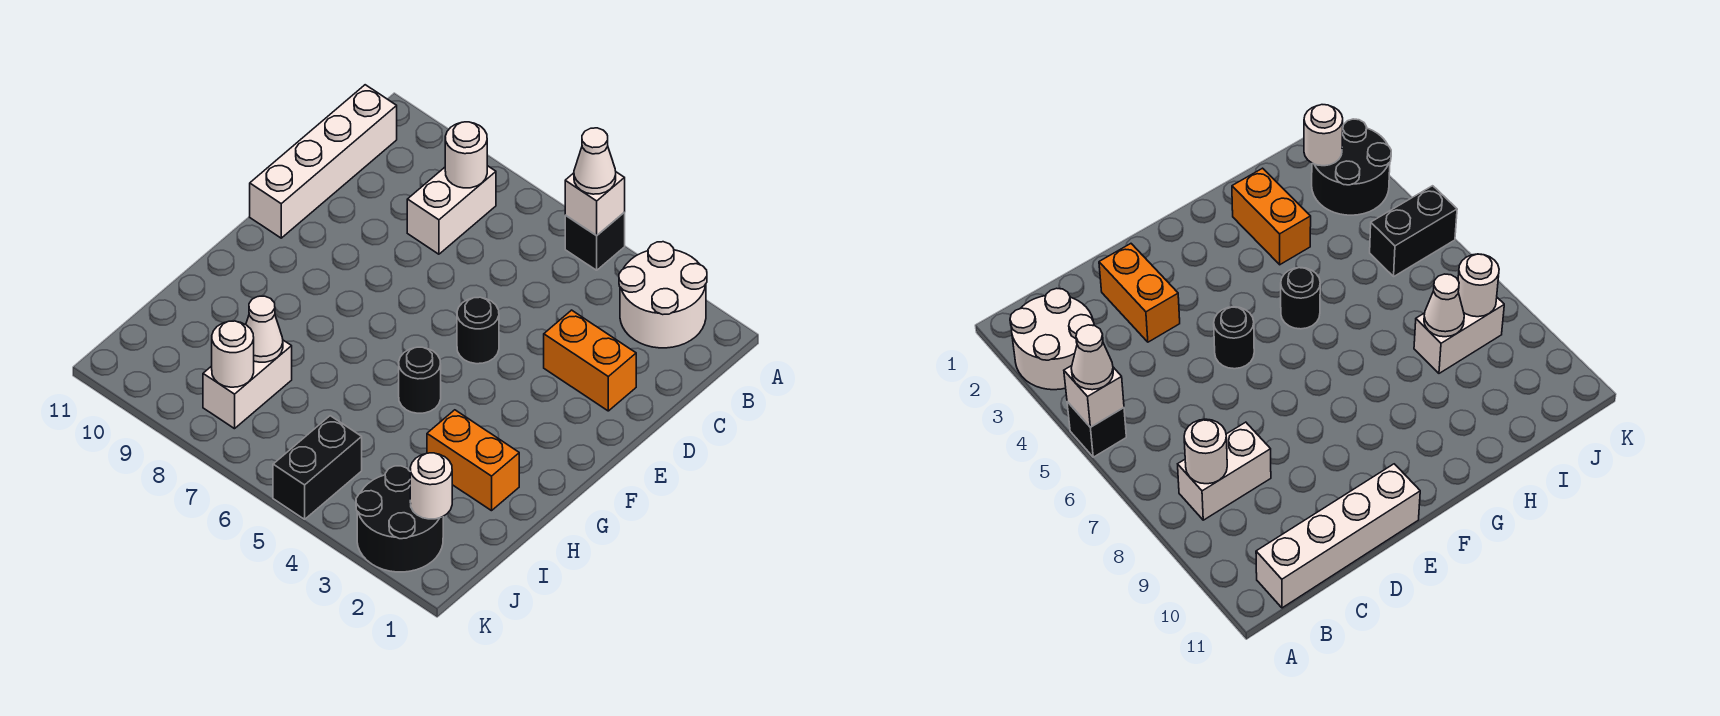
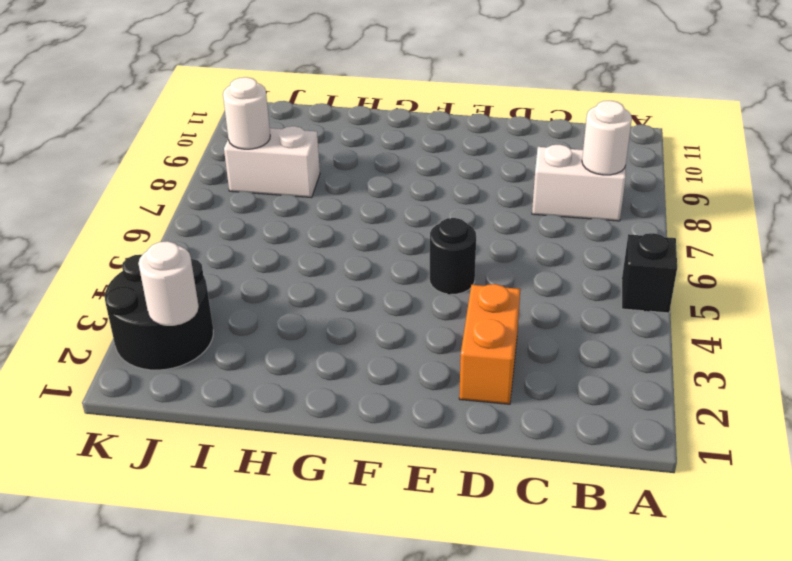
none -> white 2x2 round brick [619,242,707,348]
none -> white 1x4 brick [250,85,397,238]
none -> black 1x1 round brick [399,347,441,413]

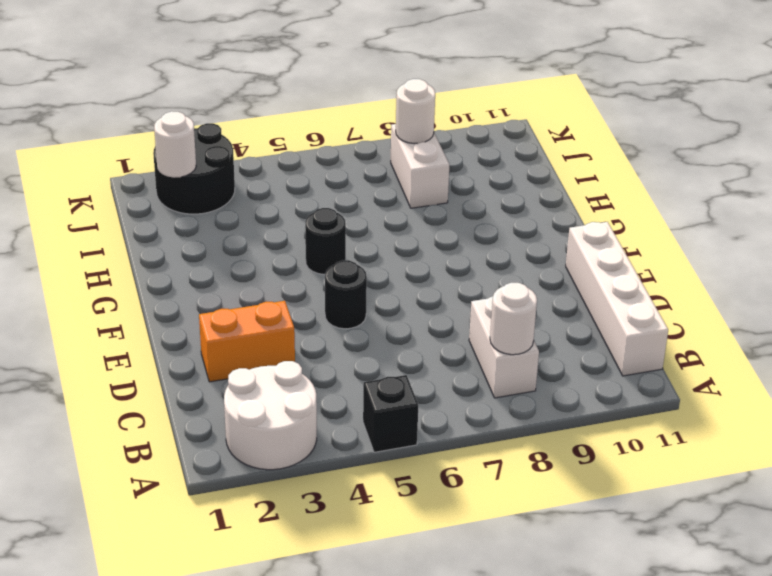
none -> orange 1x2 brick [427,410,519,511]
none -> black 1x2 brick [273,416,362,519]
none -> white 1x1 brick [565,172,625,236]

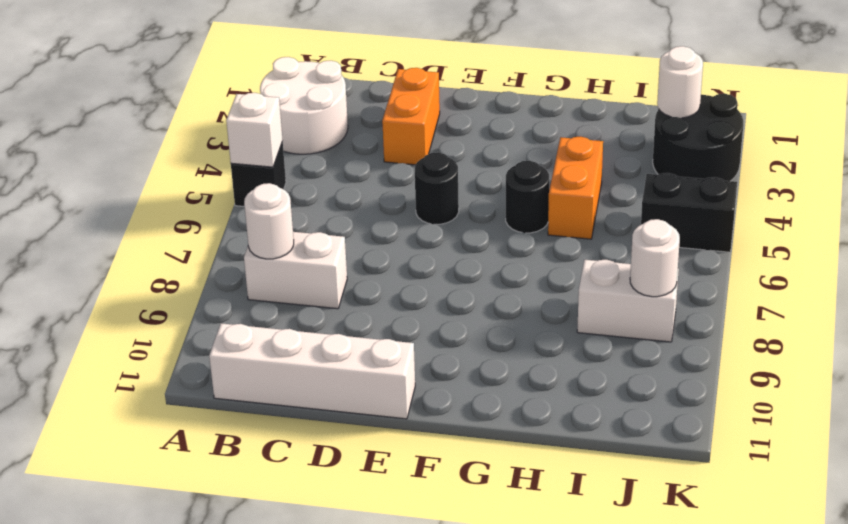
orange 1x2 brick [548,137,603,239] -> orange 1x2 brick moved to [427,410,519,511]
none -> white 1x1 cone [246,296,283,362]
none -> white 1x1 cone [574,128,616,194]

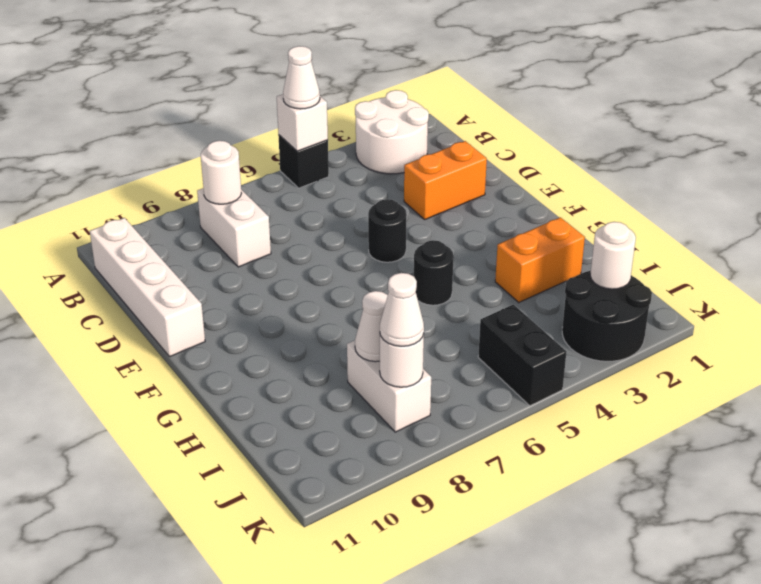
white 1x1 cone [380,273,424,346] -> none

